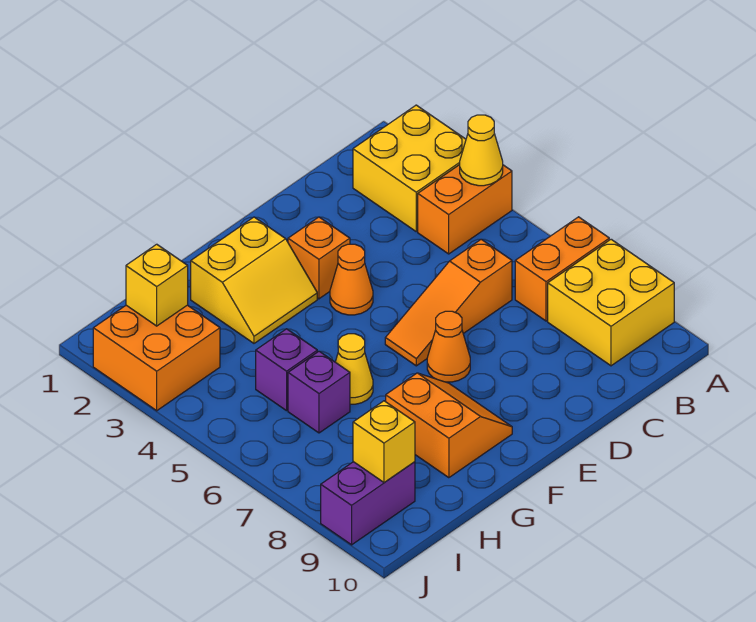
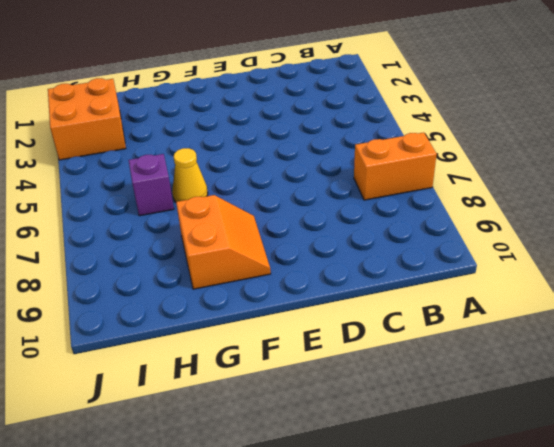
none -> yellow 2x2 brick [353,105,466,231]
none -> orange 1x2 brick [418,165,512,254]
none -> yellow 2x2 brick [548,239,674,366]

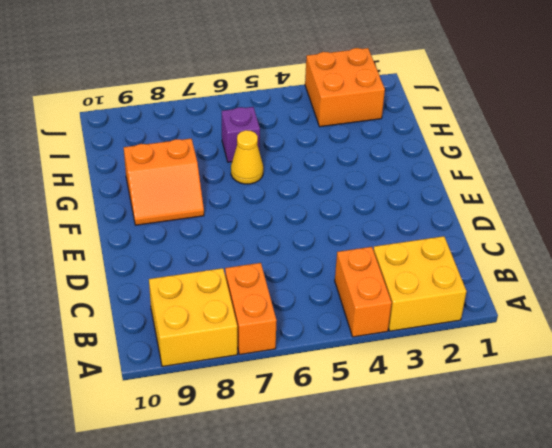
none -> orange 1x3 slope [385,239,512,366]
none -> orange 1x1 brick [288,217,350,299]
none -> orange 1x1 cone [330,244,373,315]

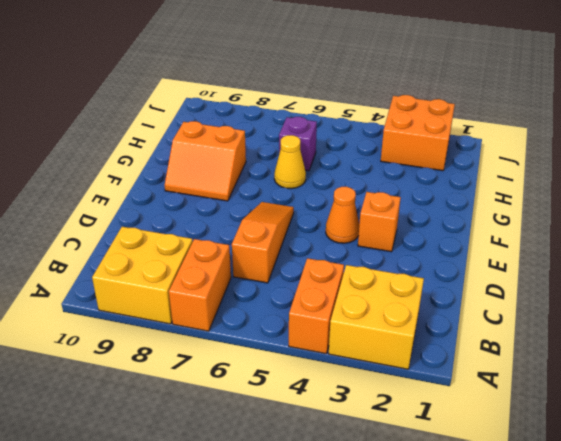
none -> orange 1x1 cone [427,311,470,382]
none -> yellow 2x2 slope [191,217,317,343]
none -> purple 1x1 brick [256,329,317,411]

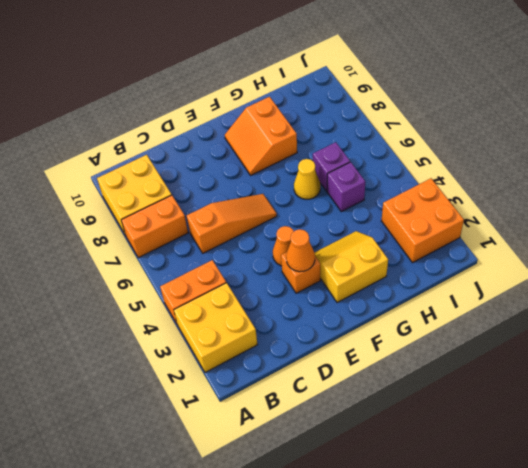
orange 1x1 cone [286,229,315,272] -> orange 1x1 cone moved to [427,311,470,382]
none -> purple 1x2 brick [321,462,415,545]
none -> yellow 1x1 cone [460,115,503,186]
none -> yellow 1x1 brick [126,244,188,326]

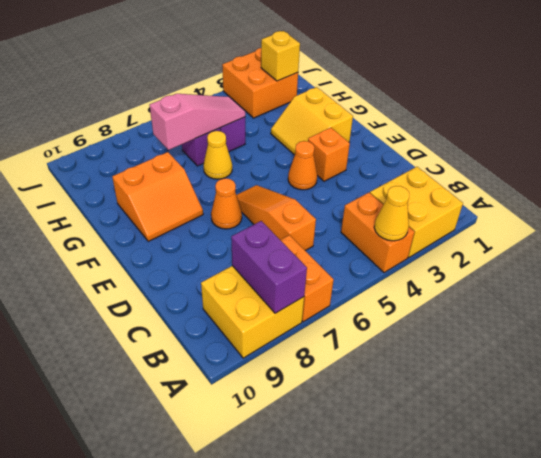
purple 1x2 brick [231,221,307,313] -> purple 1x2 brick moved to [321,462,415,545]
pink 1x3 slope [150,94,245,150] -> none
none -> yellow 1x1 brick [353,401,415,482]

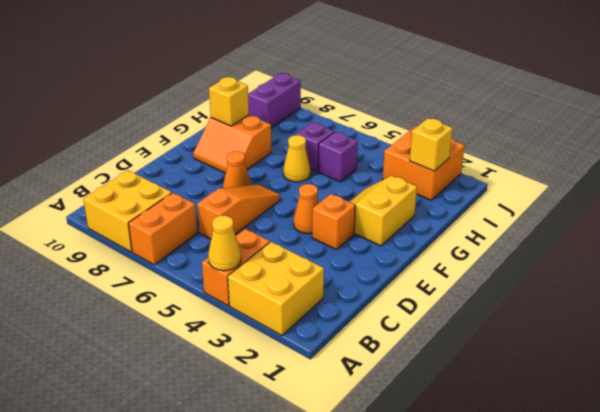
yellow 1x1 brick [209,77,249,126] -> yellow 1x1 brick moved to [353,401,415,482]

